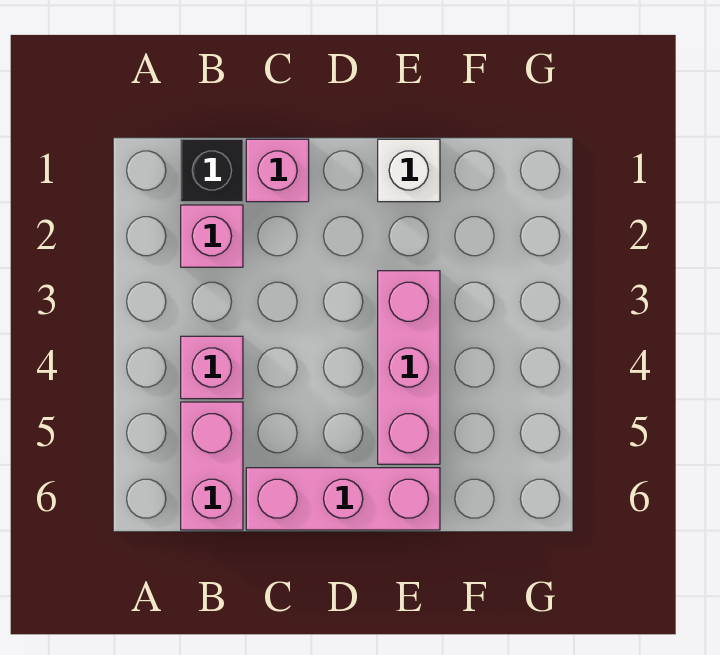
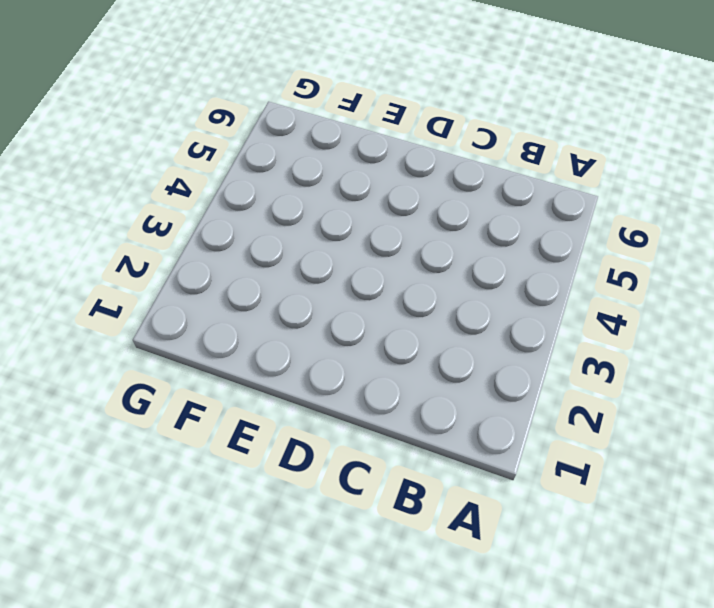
none -> black 1x1 brick [181,139,243,202]
none -> pink 1x1 brick [181,205,243,267]

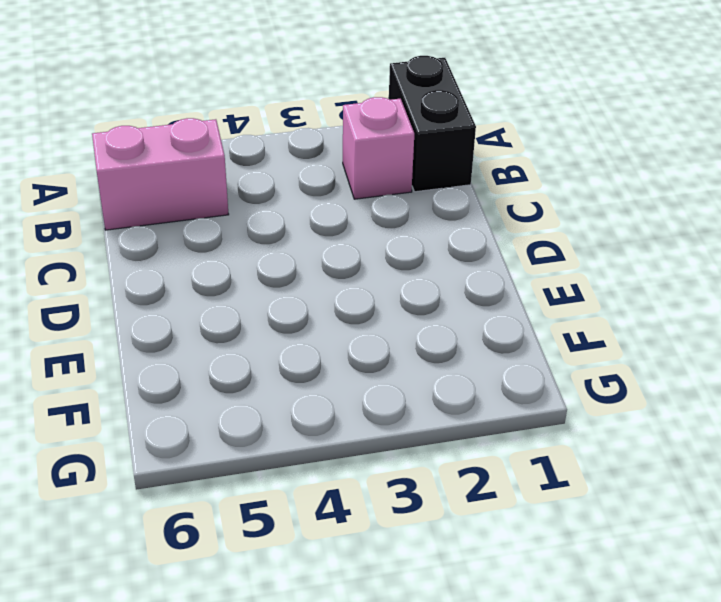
black 1x2 brick [389,56,476,192] -> black 1x1 brick [181,139,243,202]
none -> pink 1x1 brick [181,336,243,399]
none -> pink 1x1 brick [246,139,309,202]

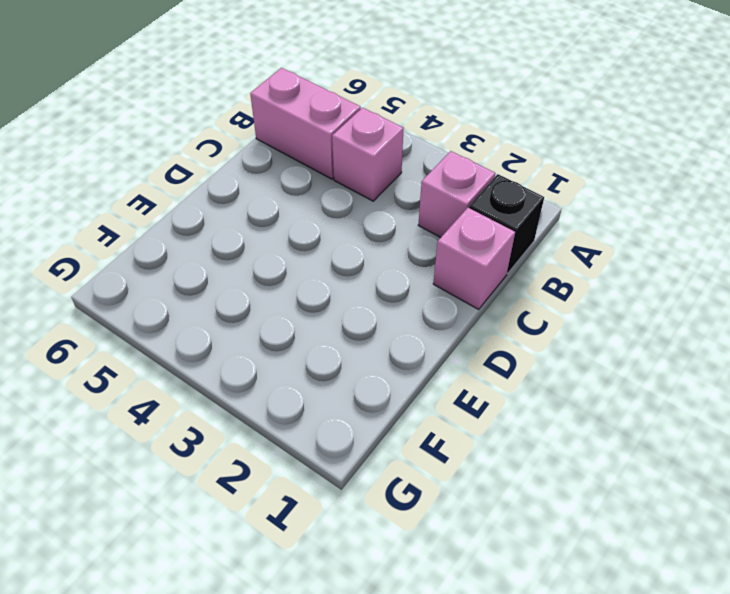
none -> pink 1x3 brick [246,468,440,530]
none -> white 1x1 brick [378,139,440,202]

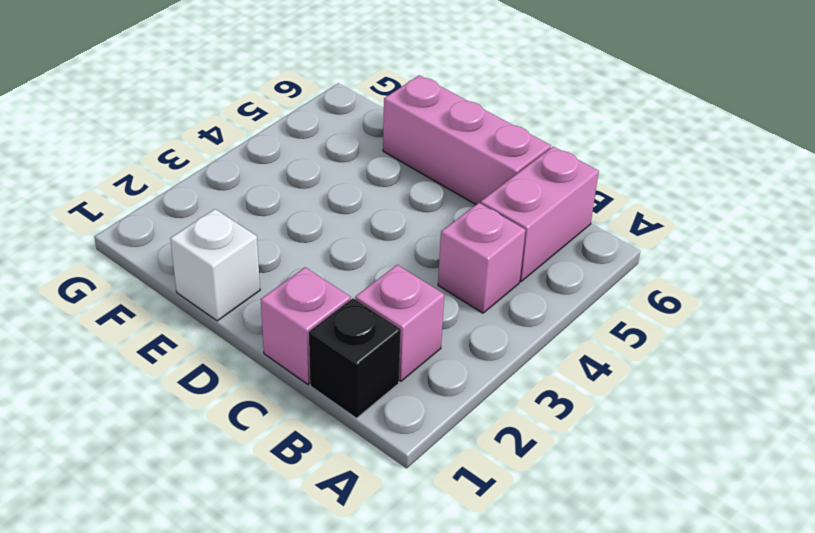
none -> pink 1x3 brick [378,271,440,464]

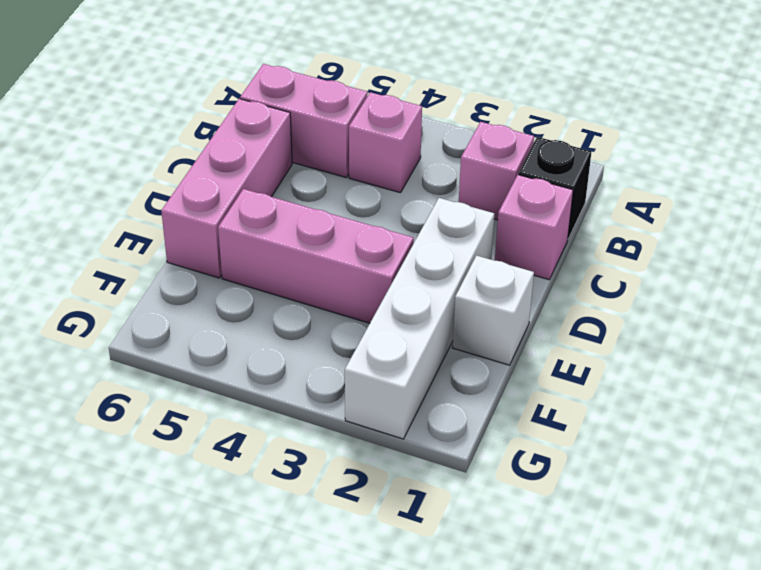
white 1x4 brick [345,198,494,439] -> none

